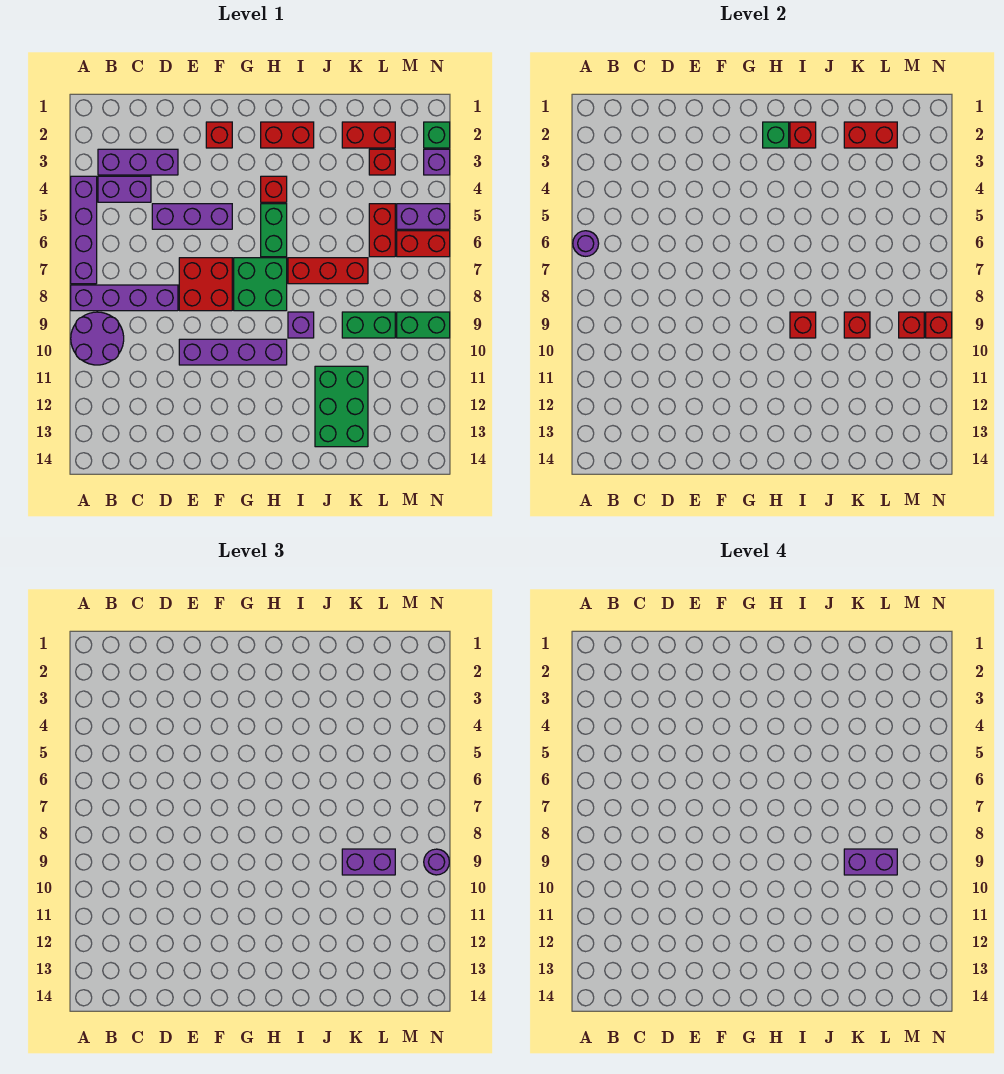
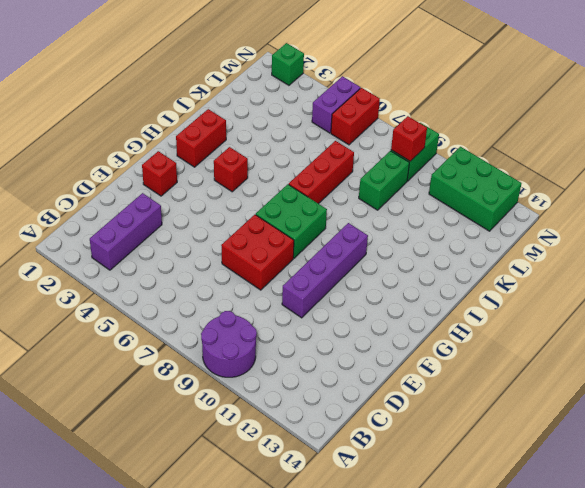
green 2x3 brick [429,147,522,231] -> green 2x3 brick moved to [315,366,368,447]
none -> purple 1x4 brick [71,176,97,284]
none -> purple 1x4 brick [71,285,178,311]
none -> purple 1x2 brick [98,176,151,202]
none -> purple 1x3 brick [152,204,232,229]

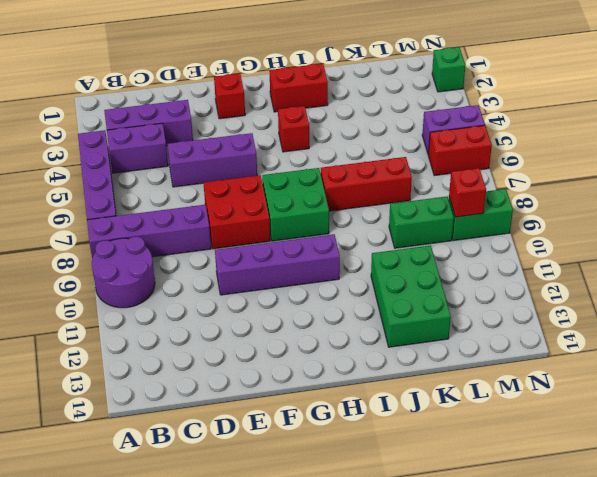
none -> green 1x2 brick [261,204,287,257]
none -> purple 1x1 brick [288,312,314,338]
none -> red 1x2 brick [342,122,395,148]
none -> red 1x1 brick [369,149,395,175]

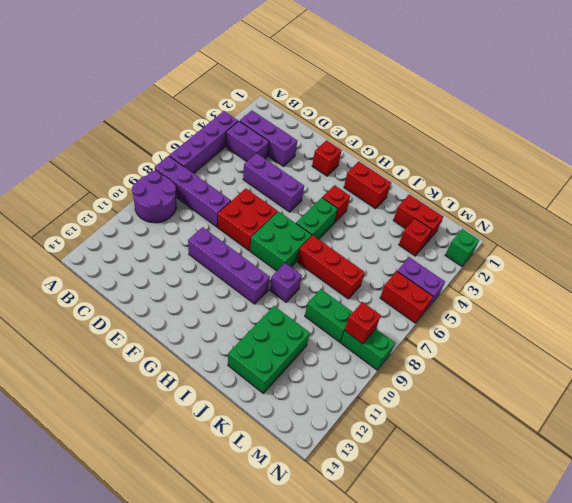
none -> red 1x2 brick [369,204,395,257]
none -> purple 1x1 brick [424,149,450,175]
none -> purple 1x1 round brick [573,231,599,256]
none -> green 1x1 brick [763,122,789,148]

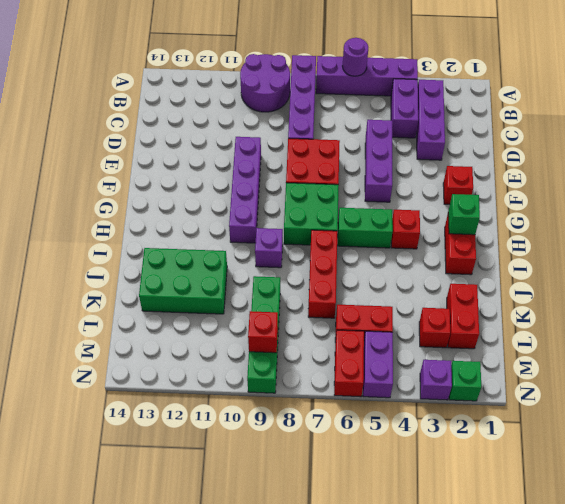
none -> red 1x1 brick [790,122,816,148]
none -> red 1x1 brick [790,312,816,338]
none -> red 1x2 brick [844,122,897,148]
none -> red 1x1 brick [844,312,870,338]

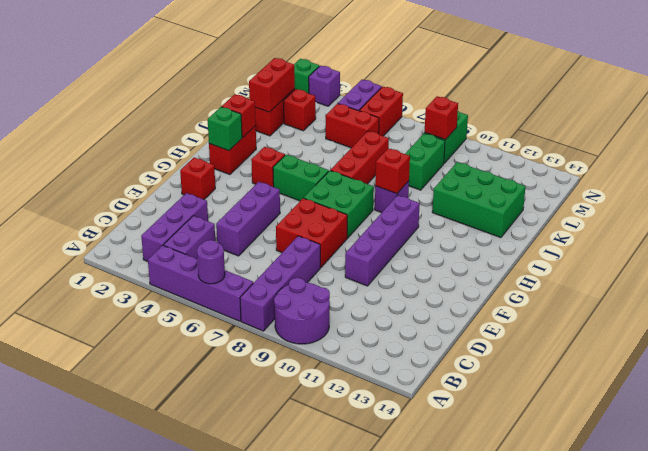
none -> red 1x1 brick [844,312,870,338]
none -> red 1x1 brick [926,312,952,338]
none -> purple 1x2 brick [342,849,395,875]
none -> purple 1x1 round brick [424,849,449,875]

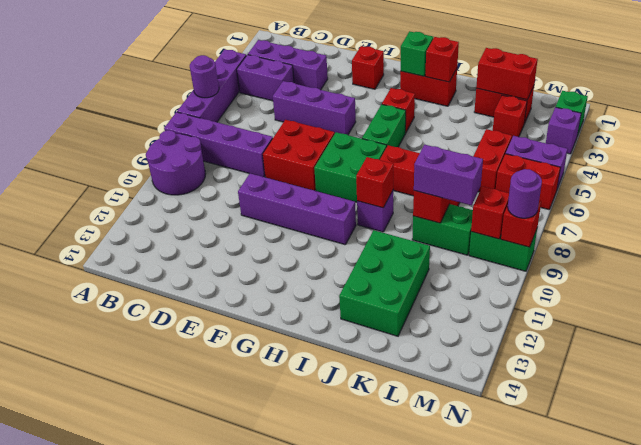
none -> purple 1x2 brick [844,849,897,875]

